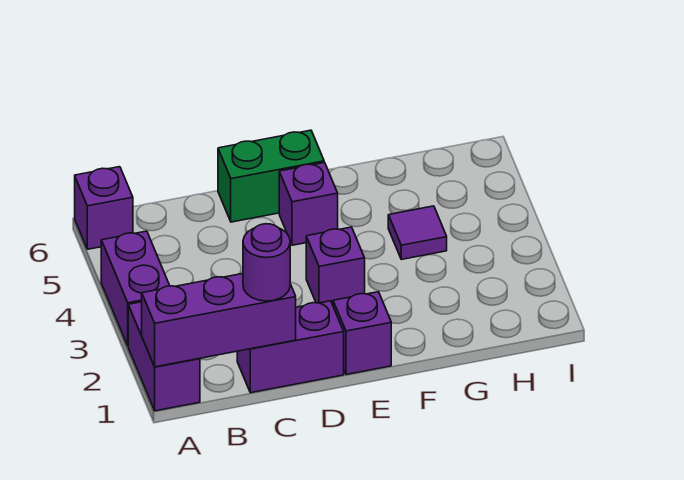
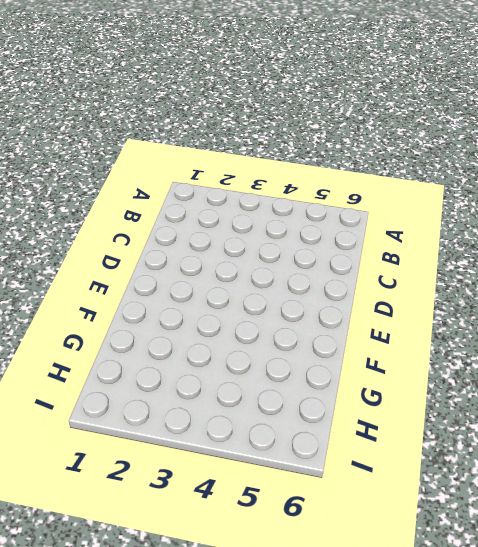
none -> purple 1x2 brick [128,302,200,411]
none -> purple 1x2 brick [101,231,170,346]

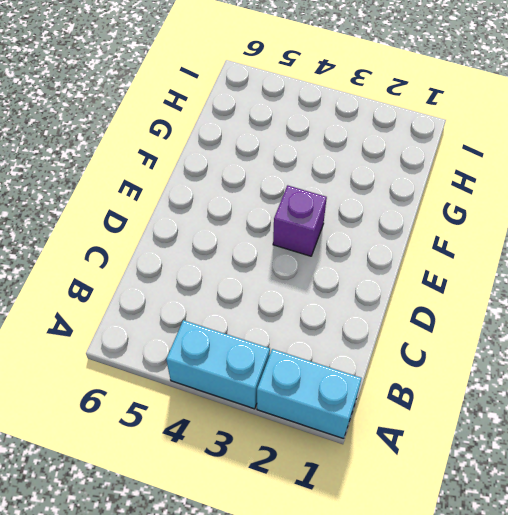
cyan 1x2 brick [257,349,362,439] -> purple 1x2 brick [128,302,200,411]
cyan 1x2 brick [166,320,270,409] -> purple 1x2 brick [101,231,170,346]
none -> purple 1x1 brick [75,167,133,249]
none -> purple 1x2 brick [237,301,344,393]

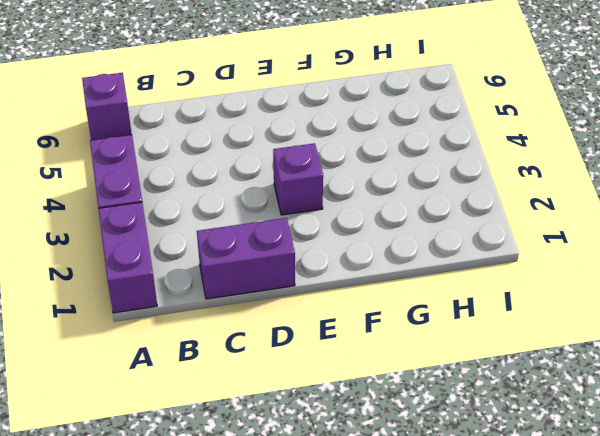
none -> green 1x2 brick [218,130,324,222]
none -> purple 1x1 brick [333,292,391,375]

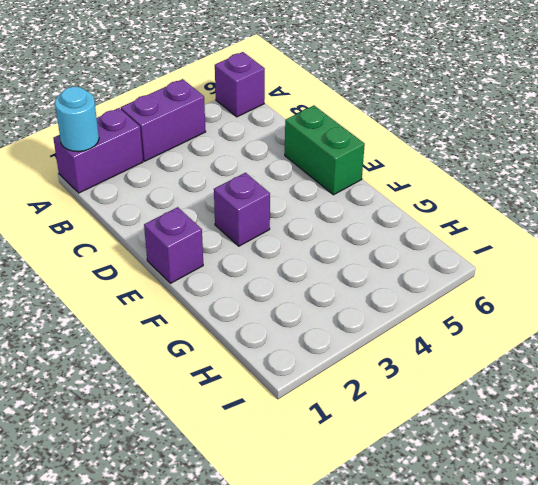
cyan 1x1 round brick [55,87,99,152] -> purple 1x3 brick [142,274,296,367]
none -> purple 1x2 brick [237,301,344,393]
none -> purple 1x1 brick [279,163,338,245]

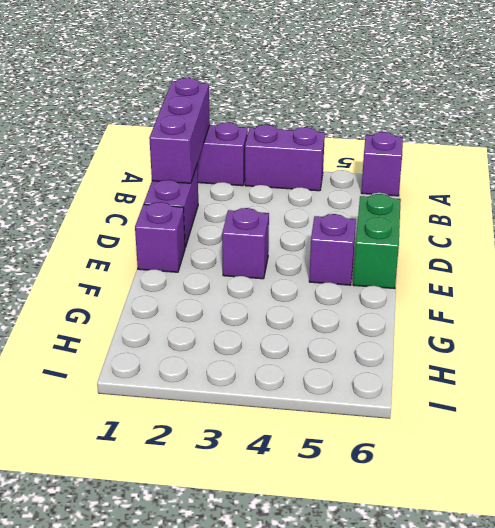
none -> purple 1x1 tile [388,206,447,259]
none -> purple 1x1 round brick [243,224,290,301]

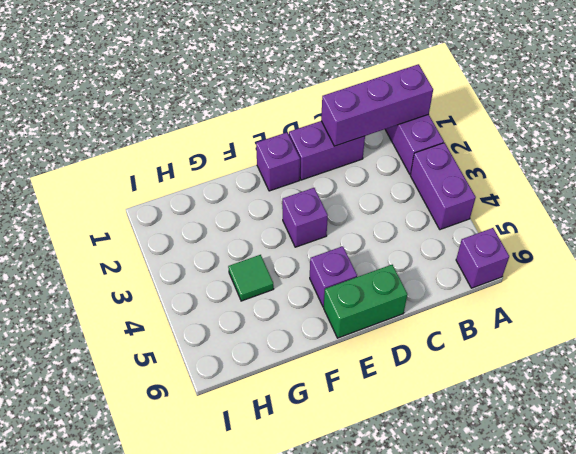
green 1x1 tile [228,255,274,301] -> purple 1x1 tile [388,206,447,259]
none -> purple 1x1 round brick [243,224,290,301]

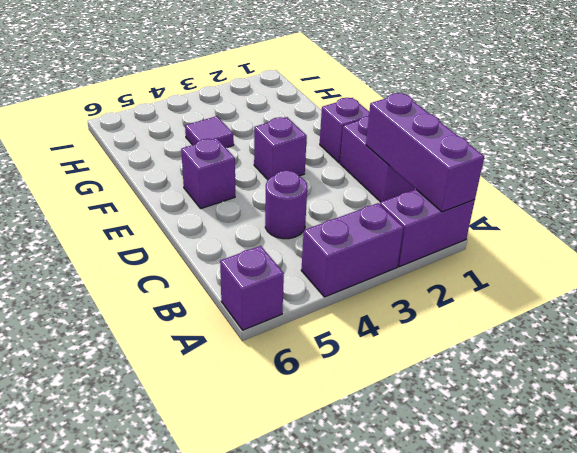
purple 1x1 round brick [265,170,307,239] -> purple 1x1 round brick moved to [243,224,290,301]
none -> green 1x2 brick [218,130,324,222]

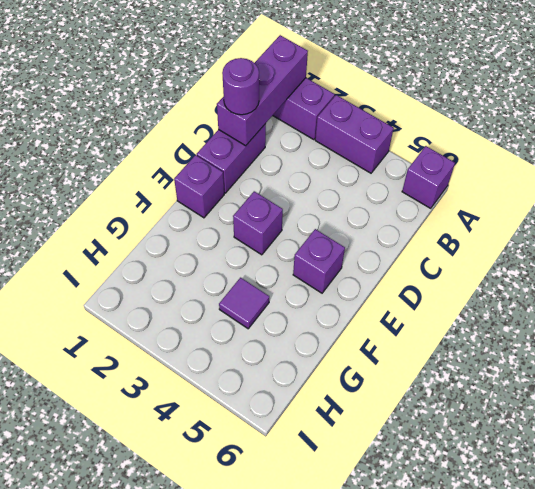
none -> green 1x2 brick [218,130,324,222]

